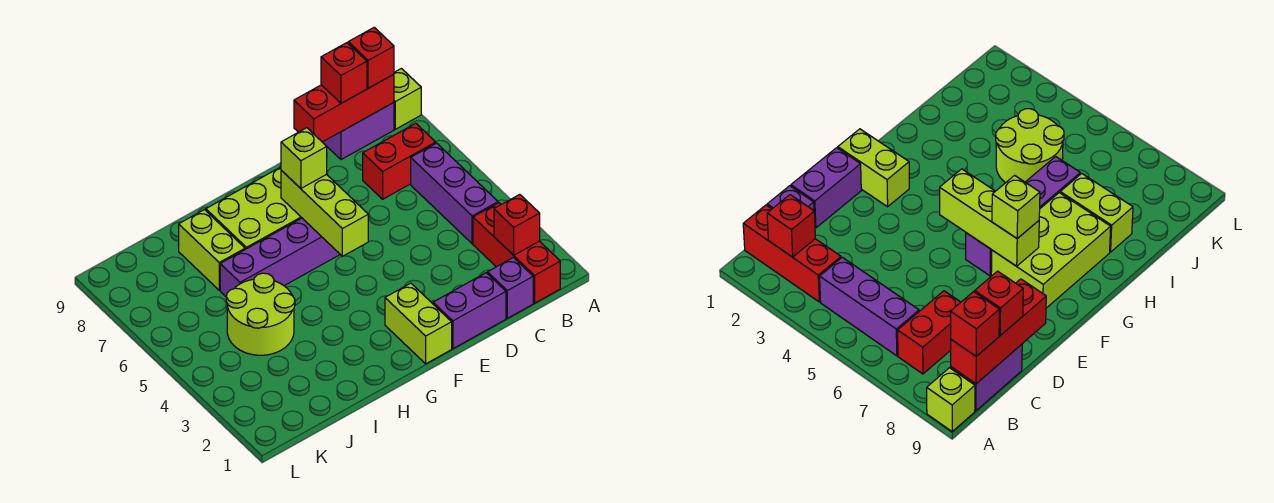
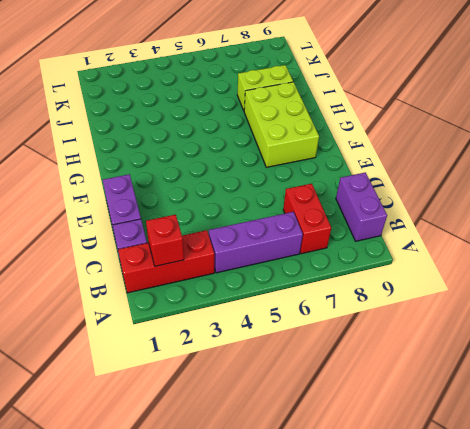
none -> lime 1x1 brick [394,69,421,129]
none -> lime 1x2 brick [385,283,452,364]
none -> purple 1x4 brick [220,218,340,296]

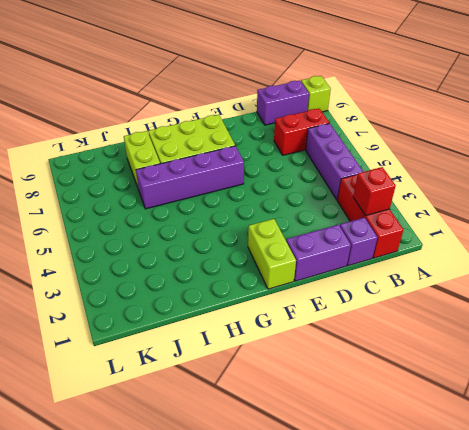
none -> lime 2x2 round brick [226,273,295,355]
none -> red 1x3 brick [294,74,394,142]
none -> lime 1x3 brick [281,170,368,256]

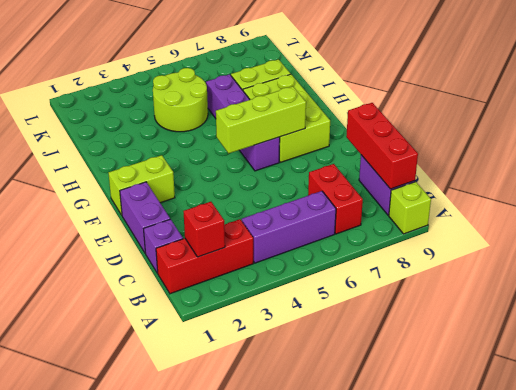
none -> red 1x1 brick [348,27,394,88]
none -> red 1x1 brick [321,43,367,103]
none -> lime 1x1 brick [281,128,327,188]

